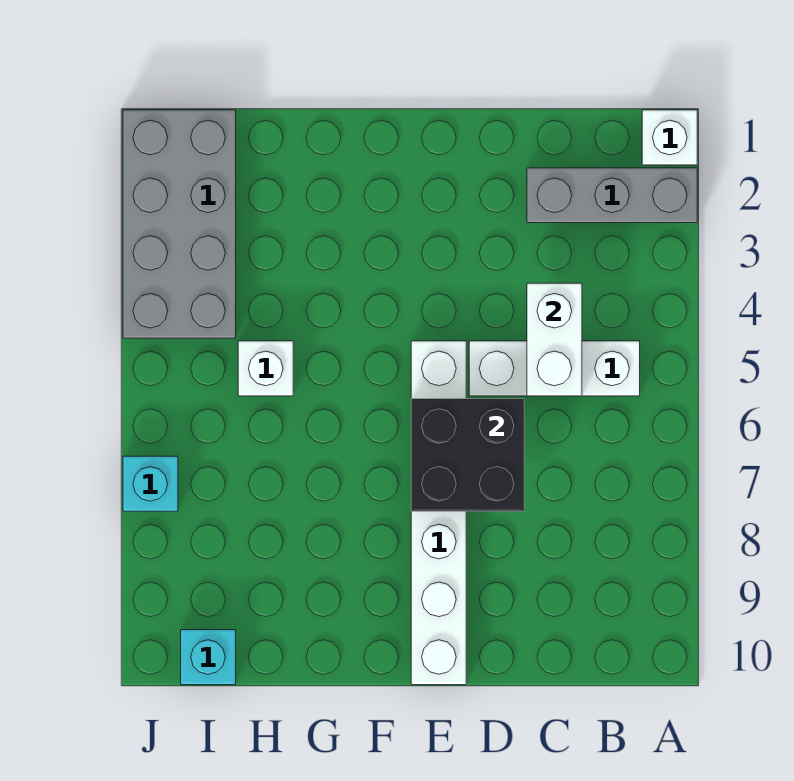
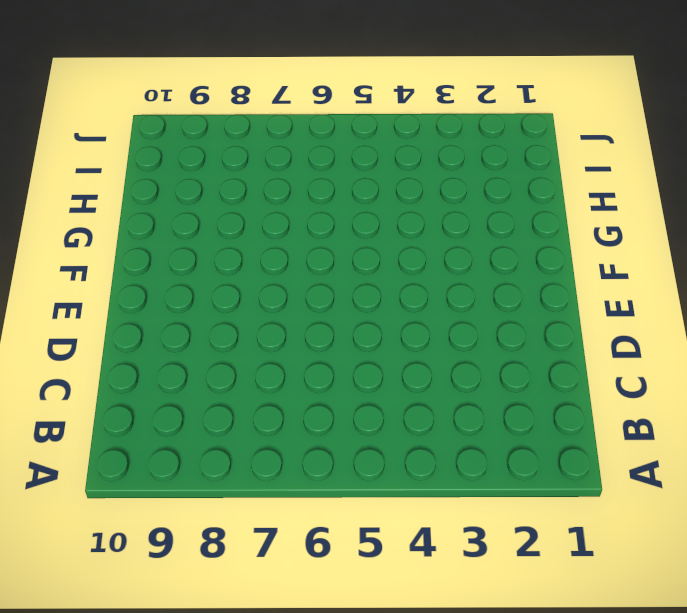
none -> white 1x1 brick [642,110,697,165]
none -> grey 1x3 brick [527,168,697,223]

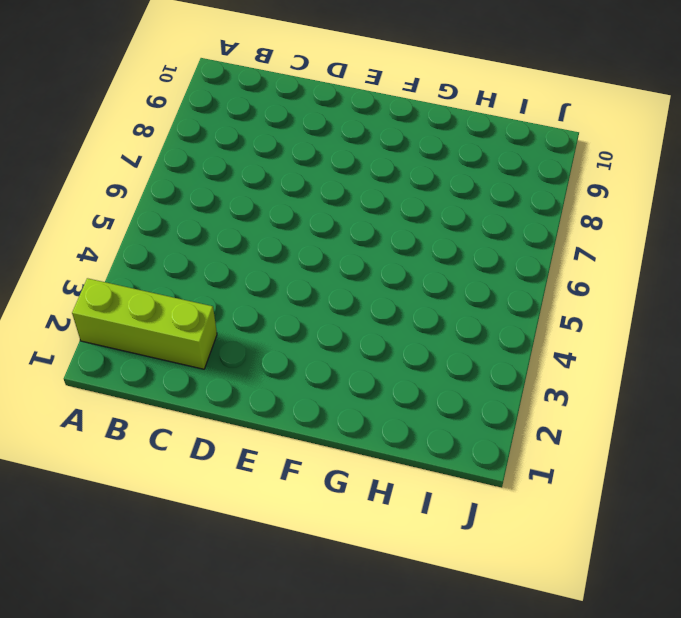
lime 1x3 brick [72,278,217,369] -> grey 1x3 brick [527,168,697,223]
none -> white 1x1 brick [642,110,697,165]
none -> white 1x3 brick [469,341,640,396]

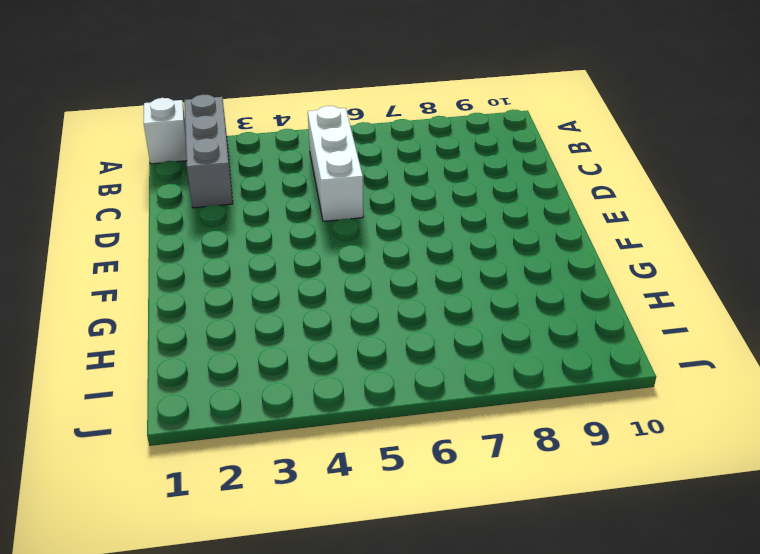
none -> white 1x6 brick [411,341,466,685]
none -> white 1x1 brick [238,341,293,396]

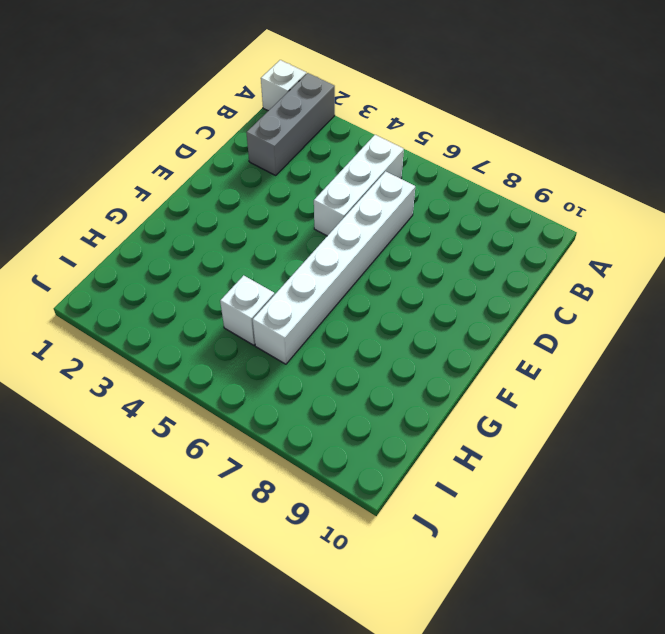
white 1x6 brick [253,171,415,364] -> white 1x6 brick turned to [411,341,466,685]
none -> grey 2x4 brick [123,110,236,338]
none -> cyan 1x1 brick [181,630,236,685]

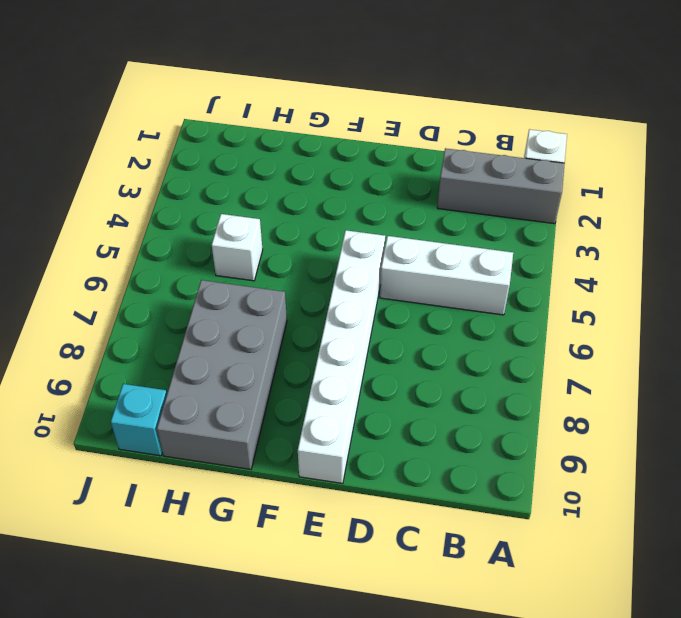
grey 2x4 brick [157,280,287,469] -> grey 2x4 brick moved to [123,110,236,338]
none -> cyan 1x1 brick [123,456,178,511]
none -> white 1x2 brick [527,283,582,396]

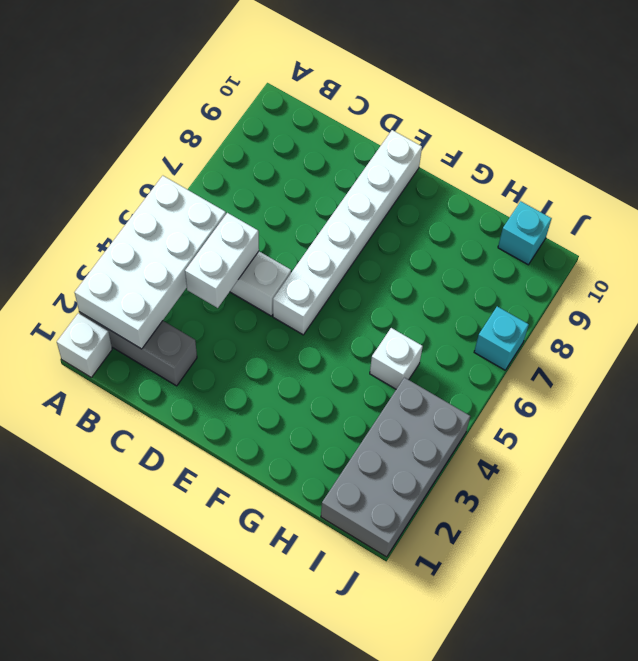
white 2x4 brick [75,176,226,349] -> none
none -> black 2x2 brick [411,399,524,511]

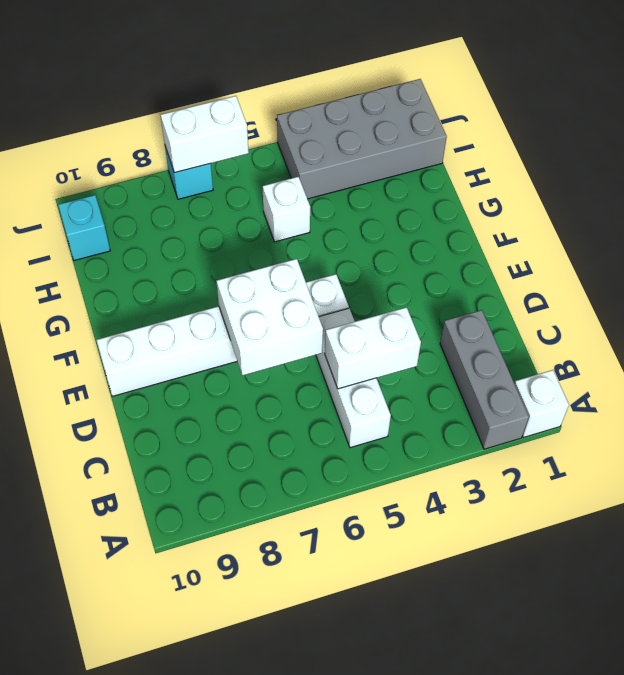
white 2x2 brick [217,259,323,375] -> black 2x2 brick [411,399,524,511]
white 1x2 brick [161,96,249,173] -> none

